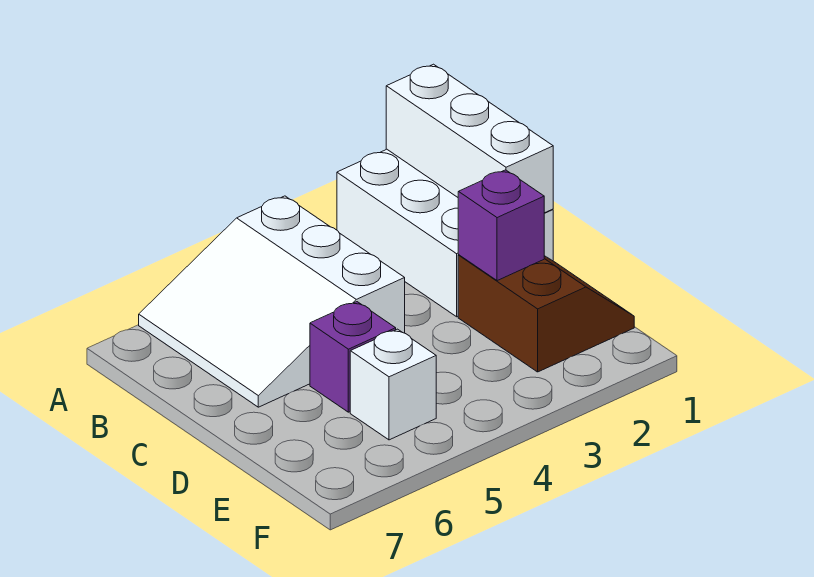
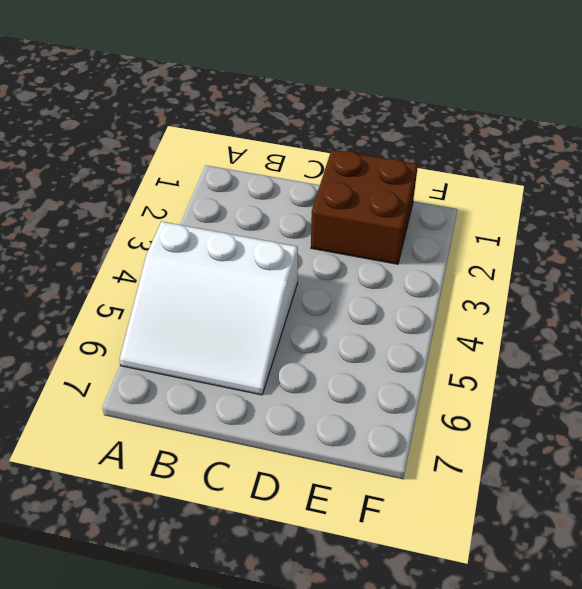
brown 2x2 brick [311,150,418,264] -> brown 2x2 slope [458,255,634,372]
none -> white 2x3 brick [337,149,553,317]
none -> purple 1x1 brick [310,302,396,412]

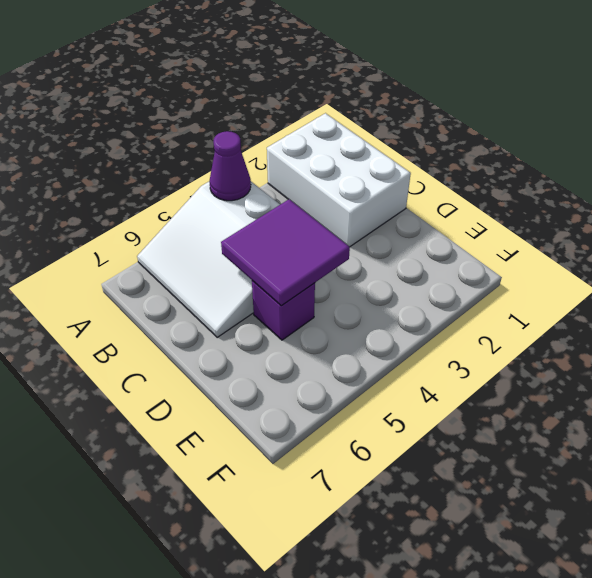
purple 1x1 cone [209,131,251,201] -> none
purple 2x2 tile [221,199,350,306] -> none
none -> brown 2x2 slope [458,255,634,372]
none -> white 1x1 brick [350,329,436,440]

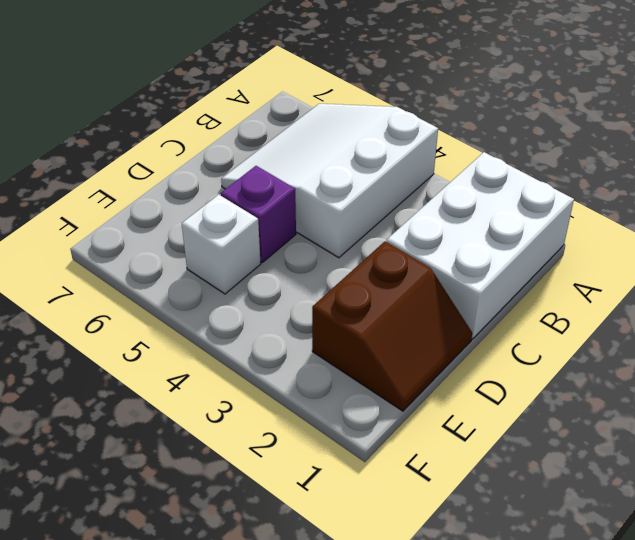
none -> white 1x3 brick [386,64,553,213]
none -> purple 1x1 brick [458,170,544,281]

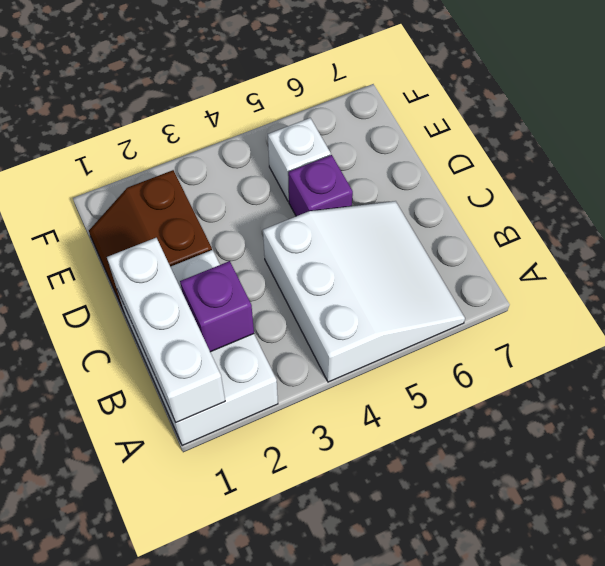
purple 1x1 brick [180,261,254,352] -> purple 1x1 brick moved to [458,170,544,281]

